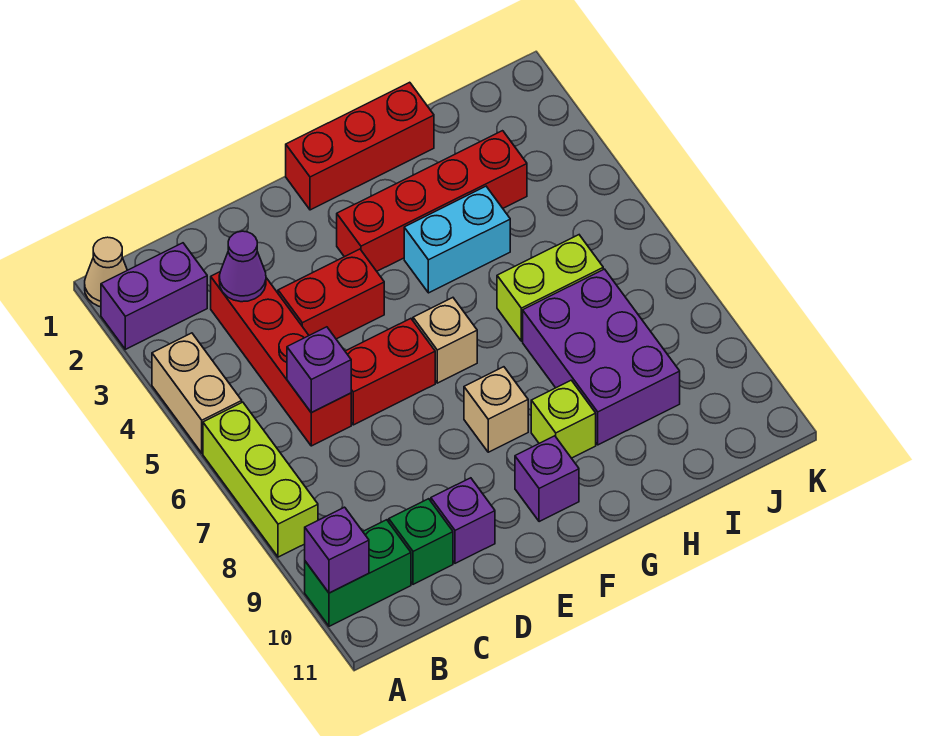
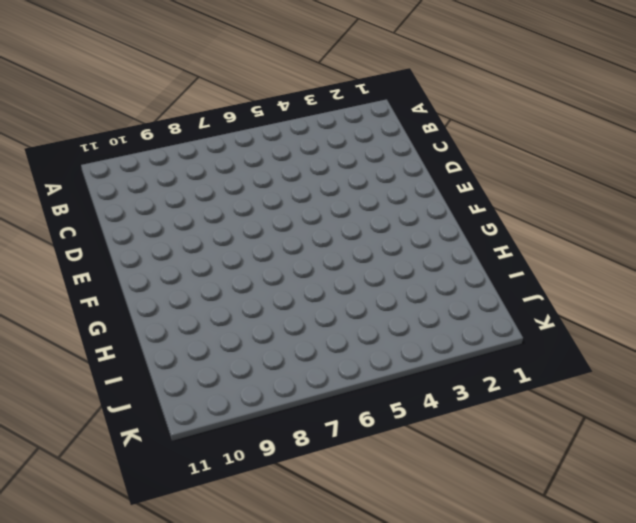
none -> tan 1x1 cone [85,237,127,307]
none -> purple 1x2 brick [101,243,207,349]
none -> tan 1x2 brick [152,333,242,453]

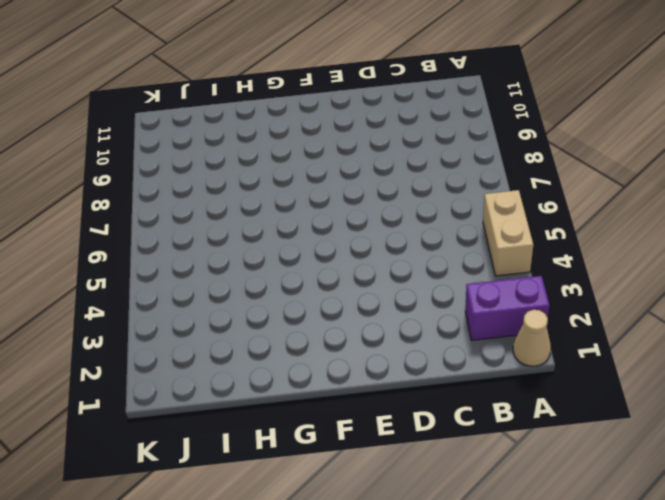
none -> lime 1x3 brick [203,402,318,557]
none -> green 1x2 brick [305,520,411,626]
none -> red 1x4 brick [211,272,351,446]

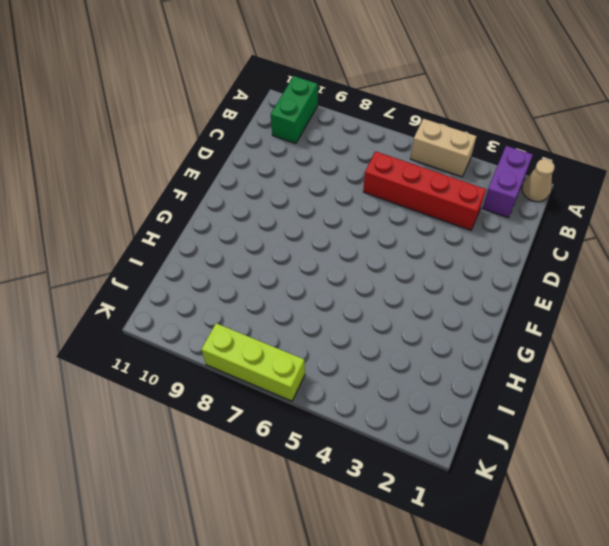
lime 1x3 brick [201,323,305,401] -> lime 1x3 brick moved to [203,402,318,557]
none -> green 1x1 brick [389,499,453,584]
none -> red 1x2 brick [278,249,384,339]
none -> red 1x2 brick [345,319,435,425]

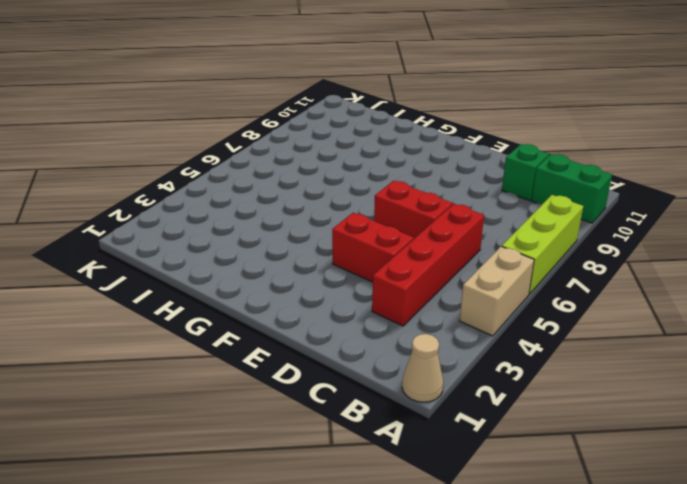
none -> purple 1x2 brick [101,243,207,349]
none -> purple 1x1 brick [431,478,495,563]
none -> red 1x3 brick [286,82,434,210]

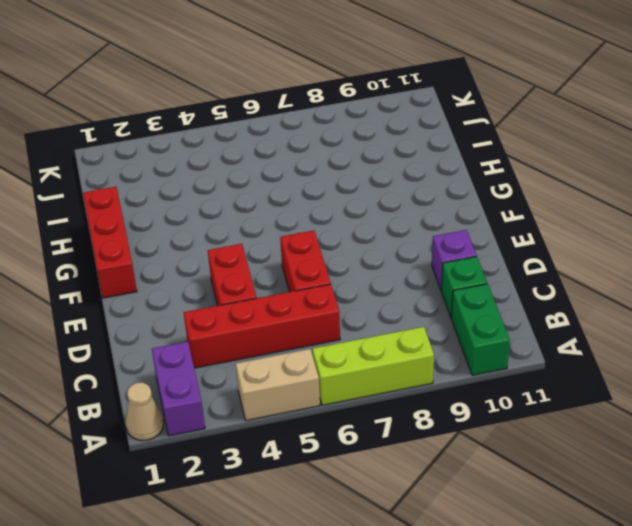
none -> red 1x4 brick [337,131,527,271]
none -> tan 1x1 brick [413,298,477,383]
none -> tan 1x1 brick [464,367,528,452]

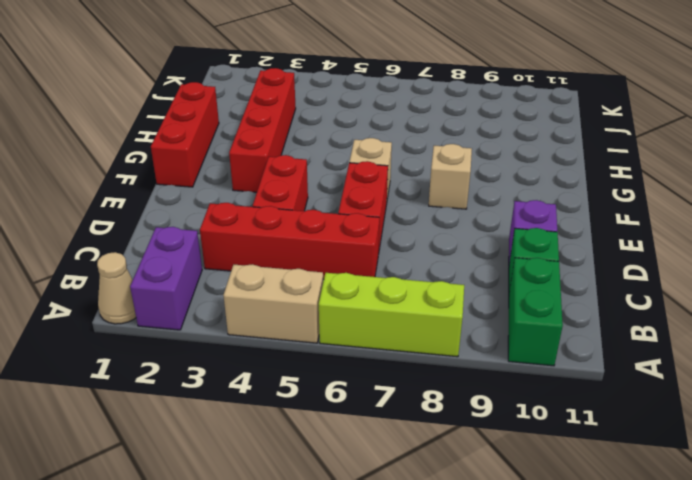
none -> purple 1x1 brick [515,436,579,522]
none -> cyan 1x2 brick [404,186,510,293]
none -> lime 1x1 brick [531,380,596,458]

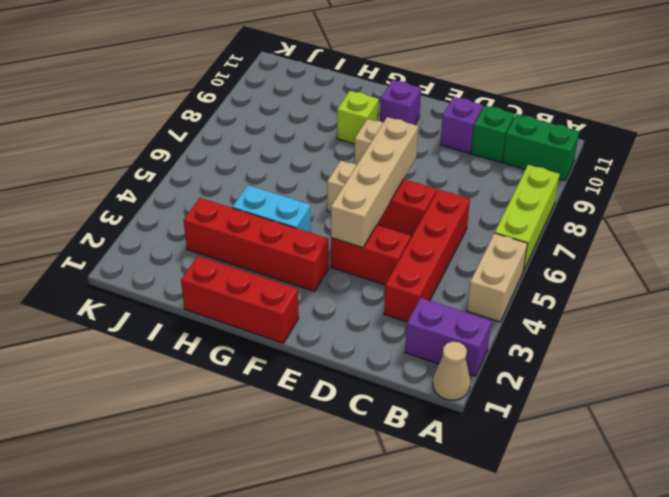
tan 1x4 brick [331,117,418,248] -> none
none -> lime 1x2 brick [497,235,603,341]
none -> purple 2x3 brick [523,269,680,445]
none -> purple 1x1 brick [305,507,369,593]

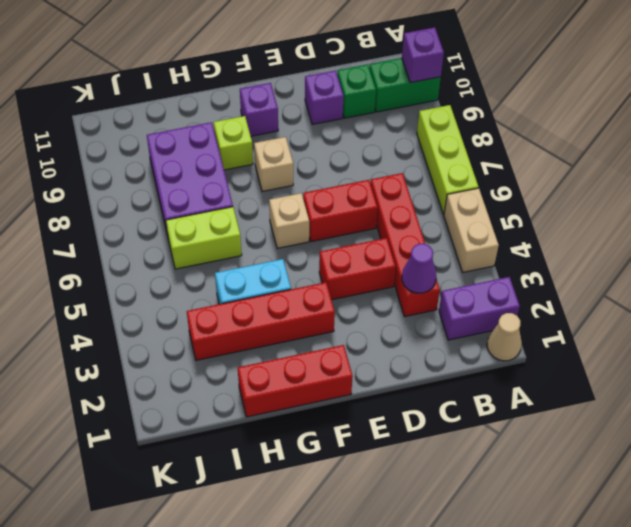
none -> purple 1x1 brick [287,327,351,413]

